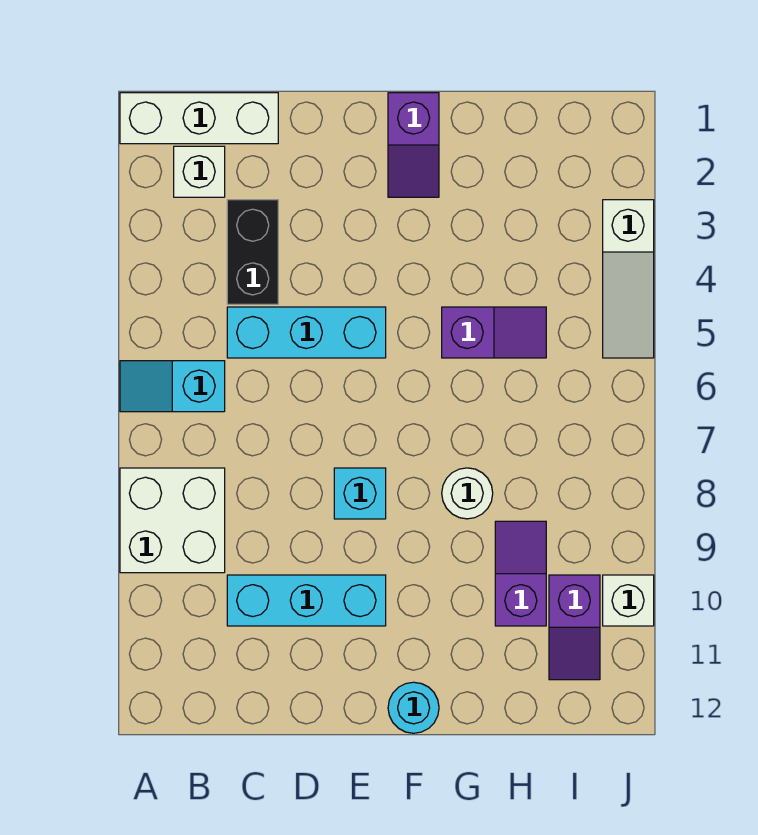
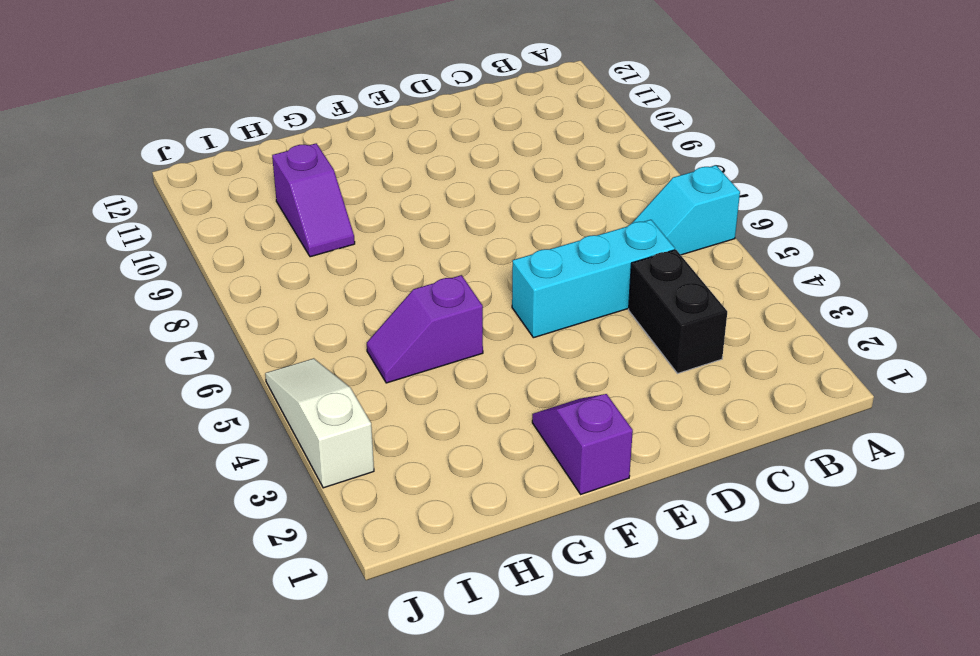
cyan 1x2 slope [632,165,740,255] -> cyan 1x2 slope turned to [120,361,225,412]
none -> white 1x3 brick [120,93,278,144]
none -> white 2x2 brick [120,468,225,573]
none -> white 1x1 brick [174,146,225,197]

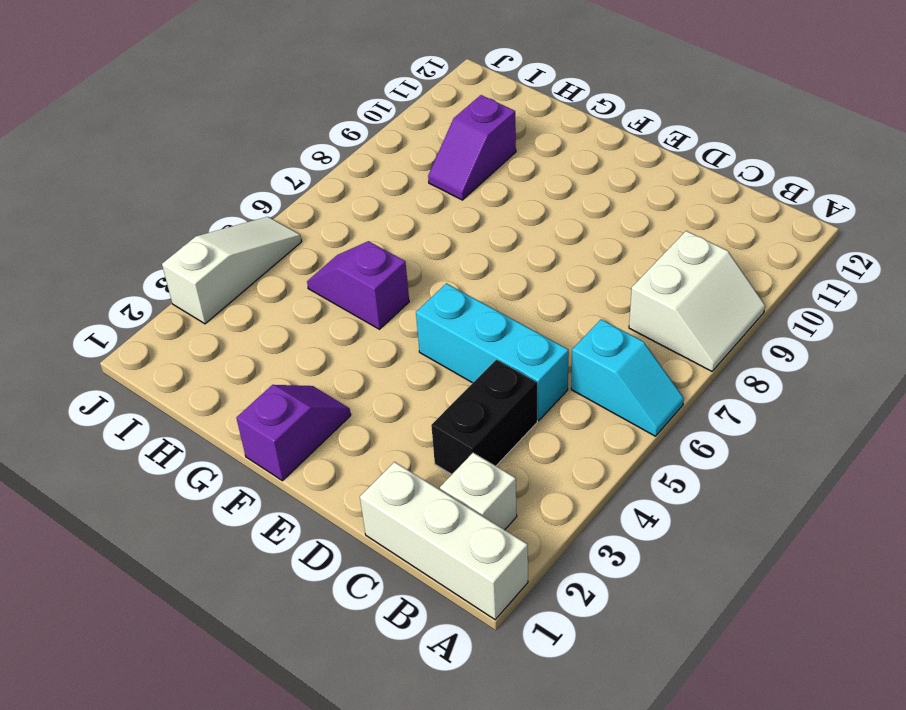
white 2x2 slope [629,231,765,371] -> white 2x2 brick [120,468,225,573]
none -> cyan 1x3 brick [227,575,386,626]
none -> cyan 1x1 brick [334,468,386,519]
none -> cyan 1x1 round brick [388,682,439,733]

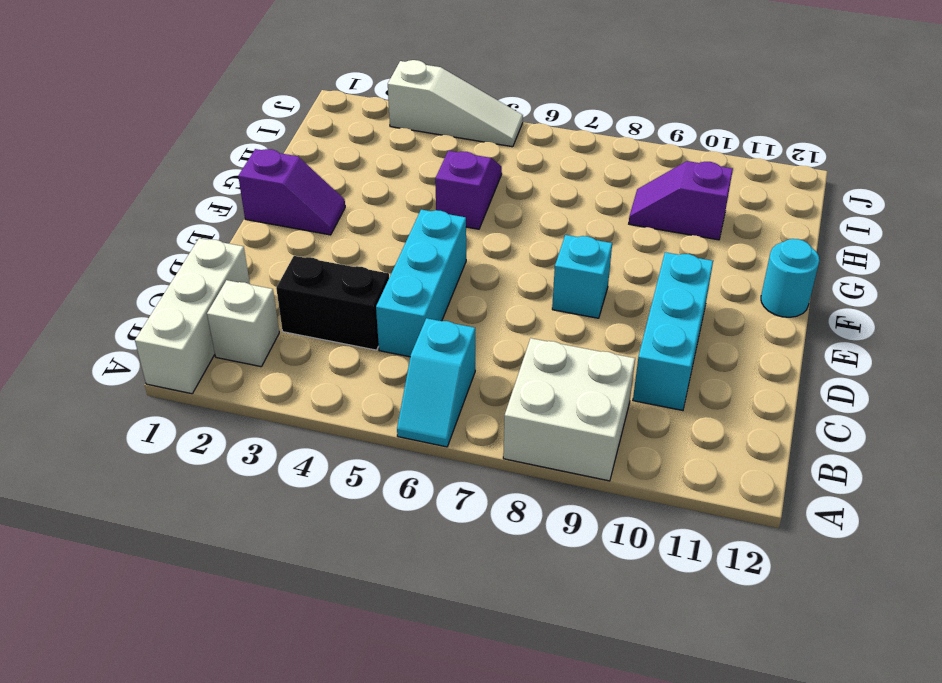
none -> white 1x1 round brick [442,468,493,519]
none -> purple 1x2 slope [549,575,600,680]
none -> white 1x1 brick [603,575,654,626]

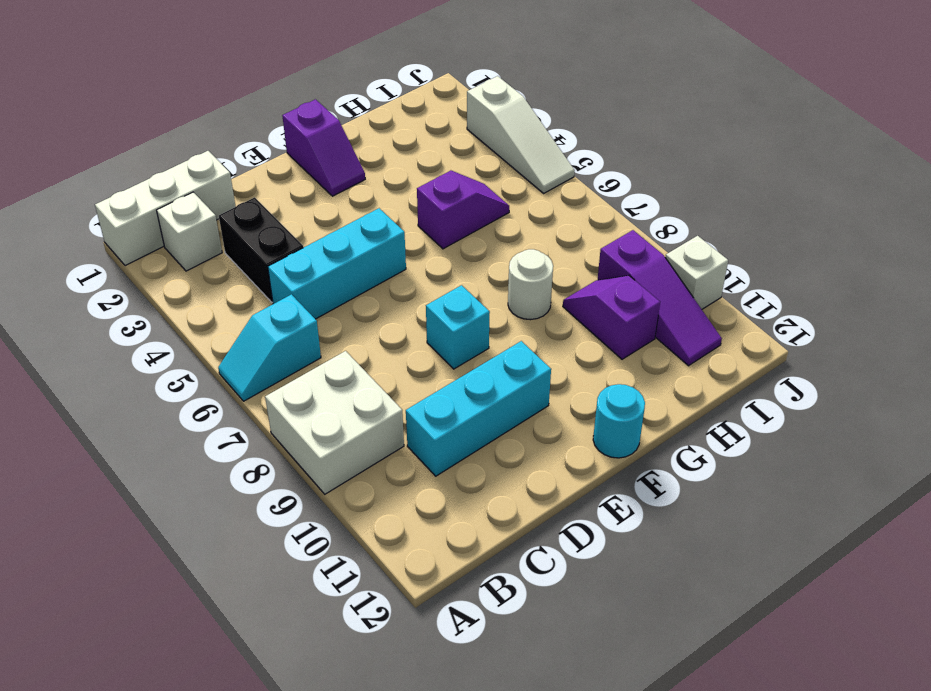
purple 1x3 slope [598,230,722,366] -> purple 1x2 slope [549,575,600,680]

